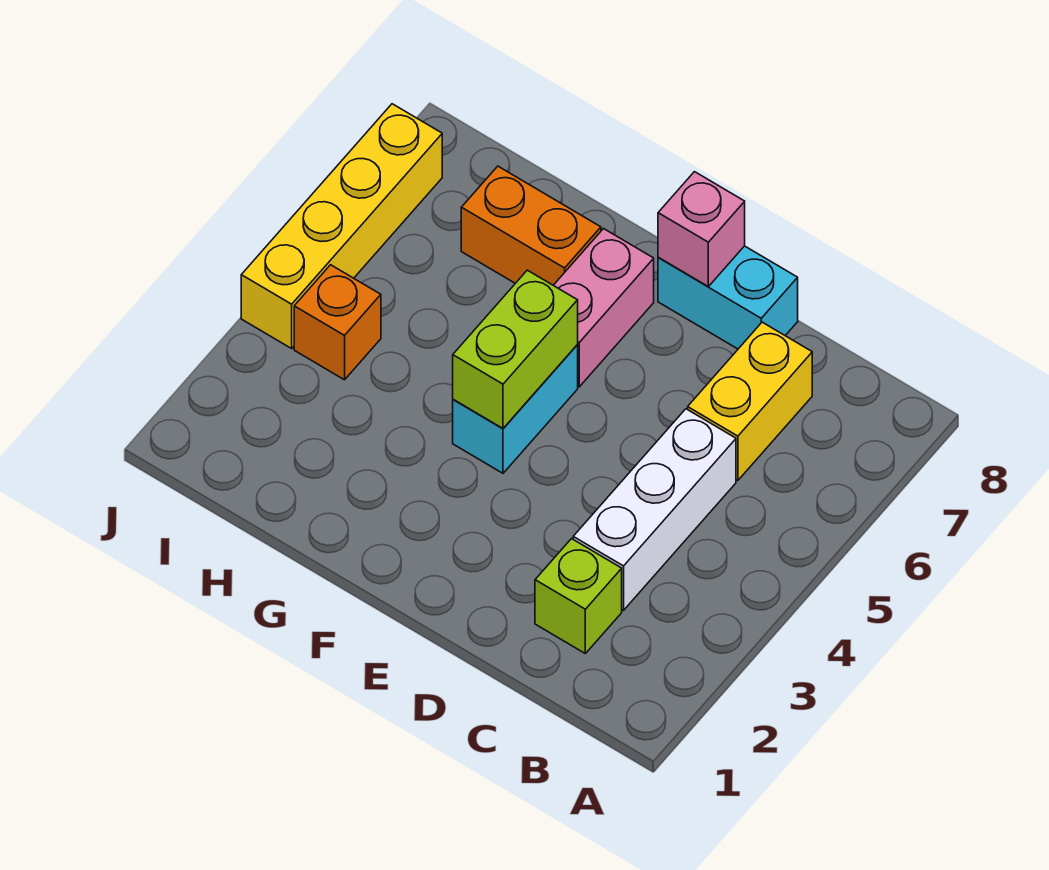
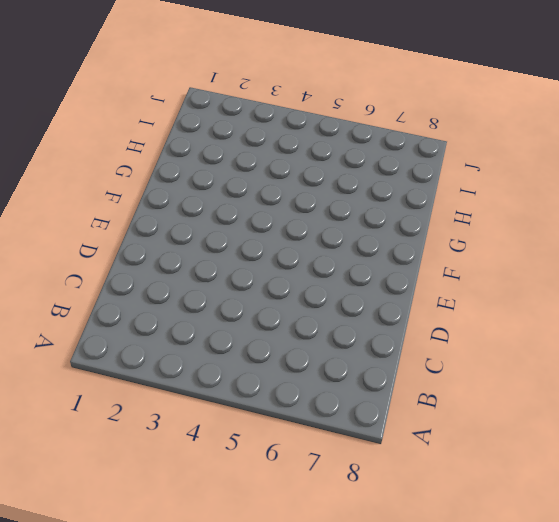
none -> lime 1x1 brick [535,539,622,653]
none -> white 1x3 brick [573,409,736,610]

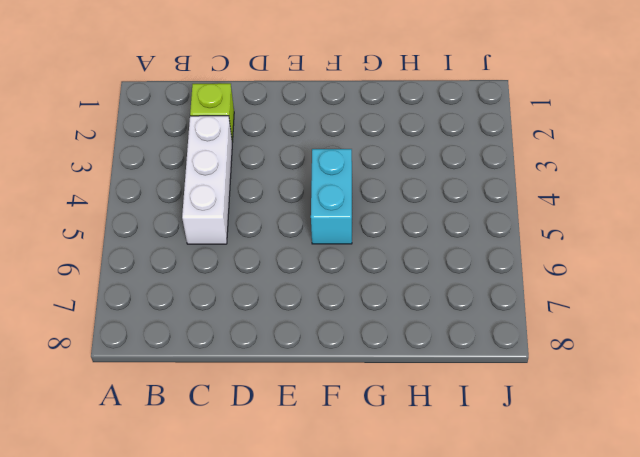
none -> yellow 1x2 brick [688,322,812,480]
none -> cyan 1x2 brick [658,246,798,349]

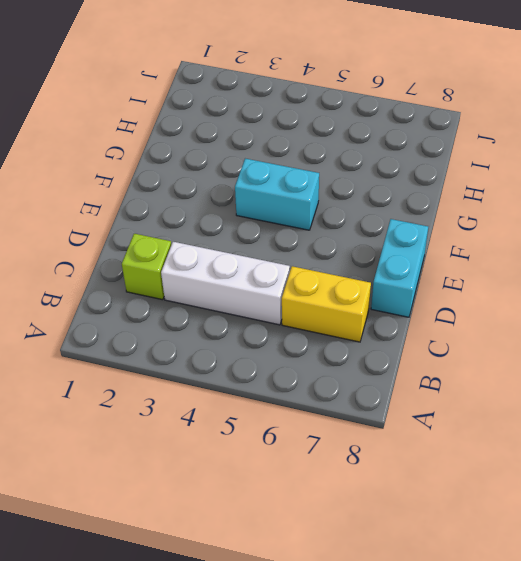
none -> pink 1x2 brick [553,229,654,387]
none -> orange 1x2 brick [461,166,601,285]

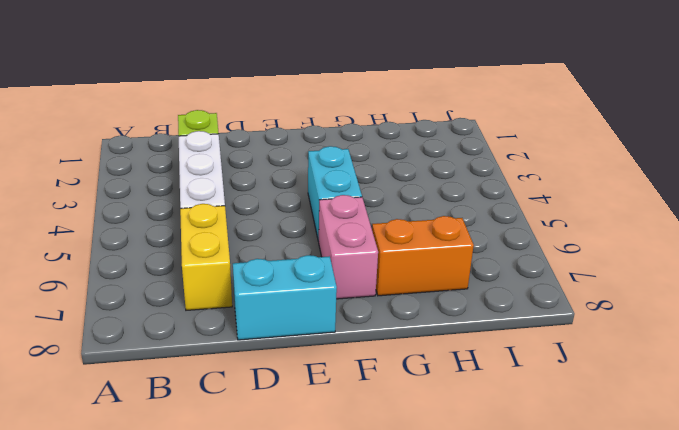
none -> orange 1x1 brick [294,265,381,380]
none -> yellow 1x4 brick [241,104,442,348]

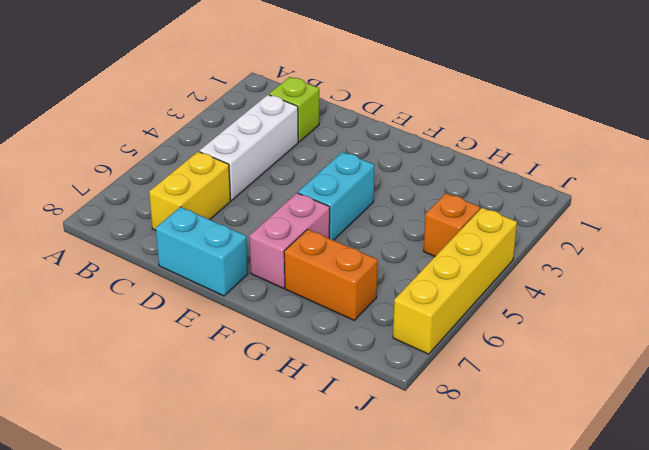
none -> pink 1x1 brick [658,172,745,286]
none -> lime 1x2 brick [453,270,578,429]

